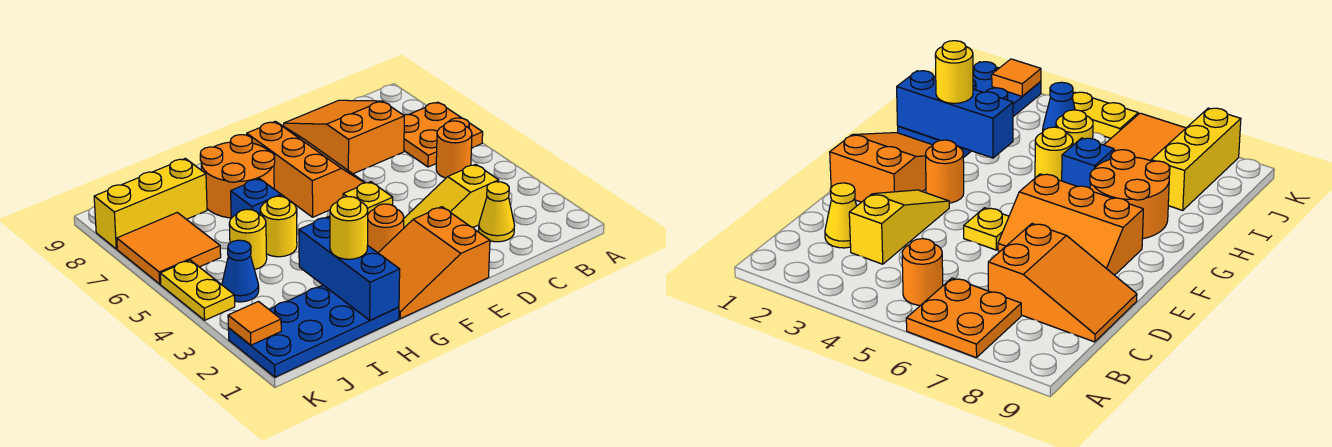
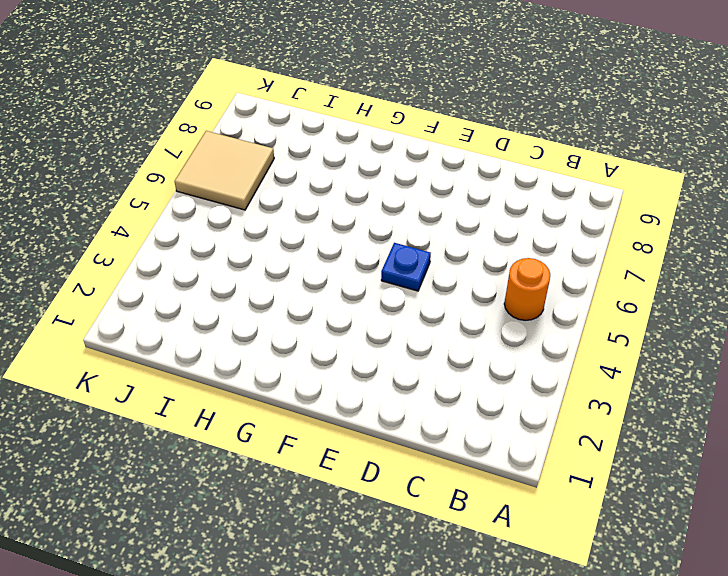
blue 1x1 plate [381,243,431,291] -> yellow 1x1 plate [343,182,393,214]
tan 2x2 tile [174,131,274,210] -> orange 2x2 tile [117,212,221,284]
none -> orange 2x2 plate [404,102,483,167]
none -> yellow 1x1 cone [479,182,515,242]
none -> yellow 1x3 slope [404,164,499,228]

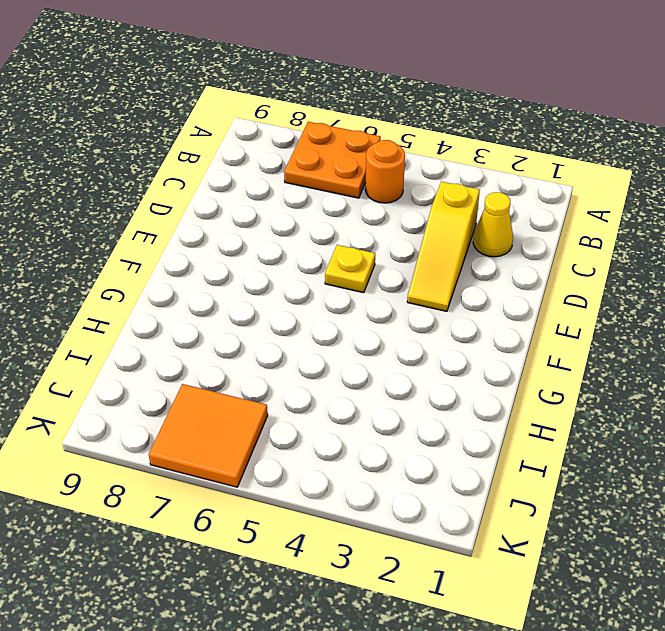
none -> orange 2x3 slope [284,100,404,174]
none -> orange 2x3 slope [378,207,490,319]
none -> orange 2x3 slope [247,121,365,217]

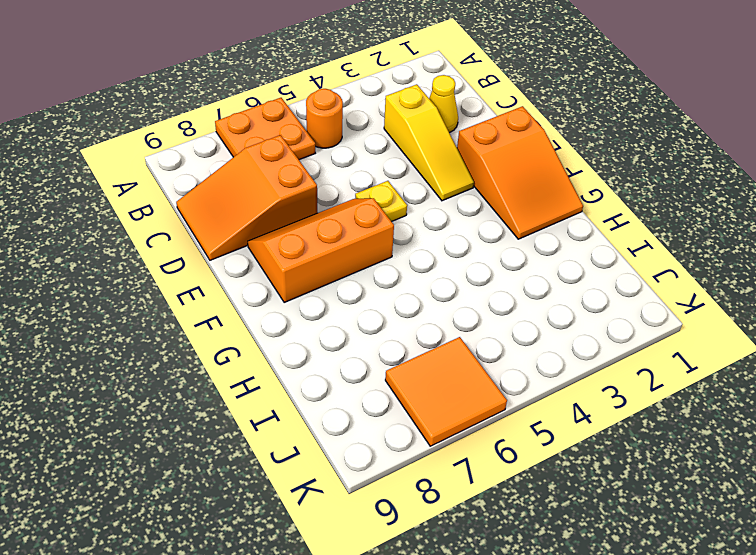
none -> orange 1x1 round brick [368,204,404,253]
none -> orange 2x2 round brick [200,135,275,218]
none -> blue 2x4 plate [228,285,399,377]

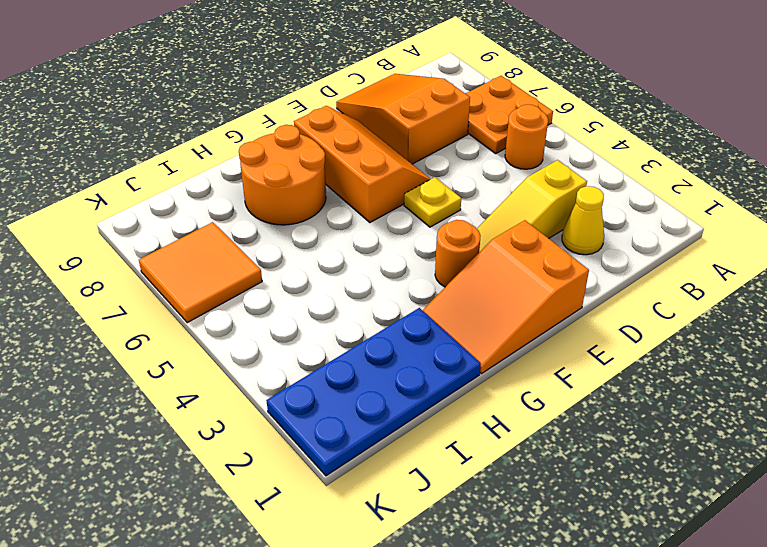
none -> yellow 1x1 round brick [260,196,297,257]
none -> blue 1x1 brick [231,179,281,218]
none -> yellow 1x1 round brick [229,209,267,270]

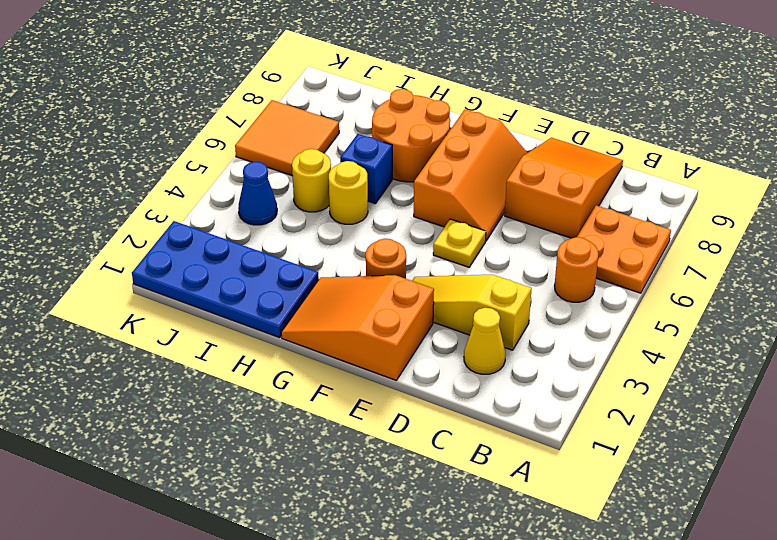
none -> yellow 1x3 brick [94,158,207,249]
none -> yellow 1x2 plate [160,260,235,320]
none -> blue 1x3 brick [299,217,400,320]

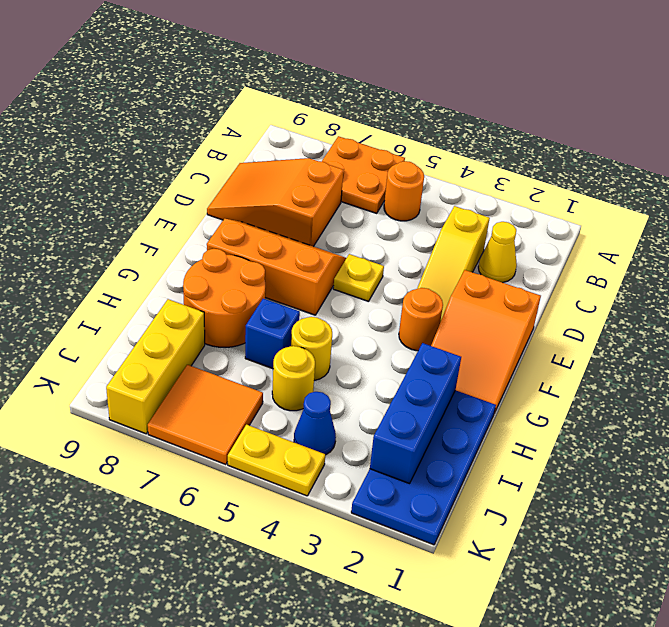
blue 1x3 brick [370,343,461,484] -> blue 1x3 brick turned to [299,217,400,320]
none -> orange 1x1 tile [228,302,281,345]
none -> yellow 1x1 round brick [330,197,368,259]

